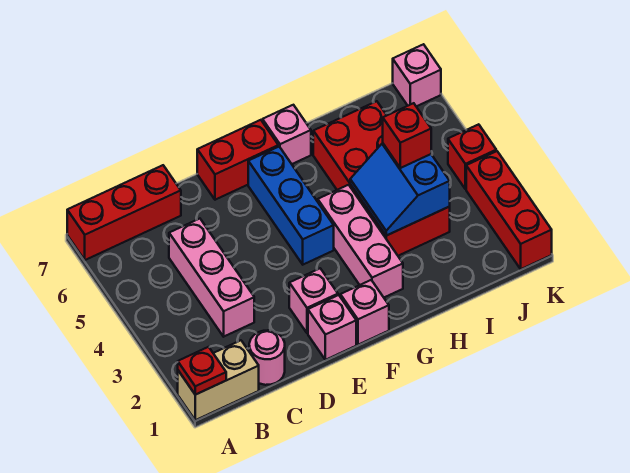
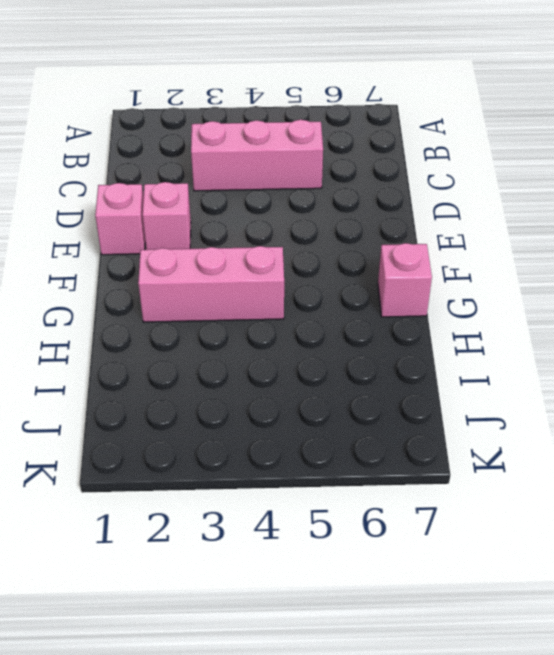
none -> tan 1x2 brick [178,340,259,420]
none -> red 1x3 brick [67,165,181,260]
none -> pink 1x1 round brick [249,330,285,385]

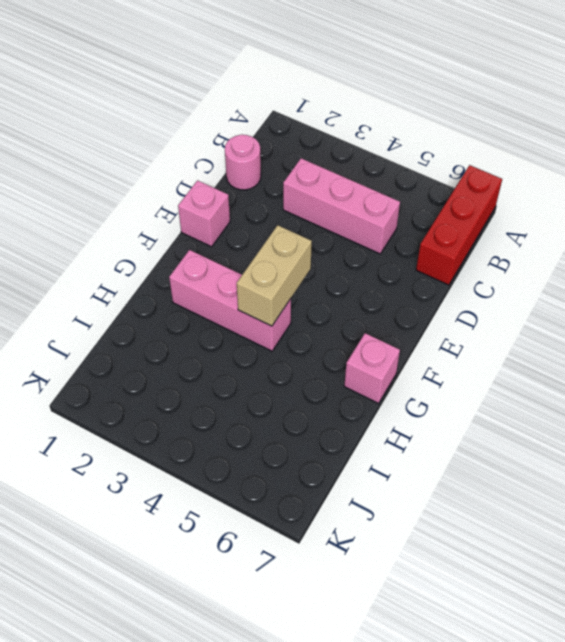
tan 1x2 brick [237,225,312,326] -> tan 1x2 brick moved to [178,340,259,420]
none -> pink 1x1 brick [289,268,338,333]
none -> red 1x2 brick [197,120,278,200]
none -> pink 1x1 brick [340,280,389,345]

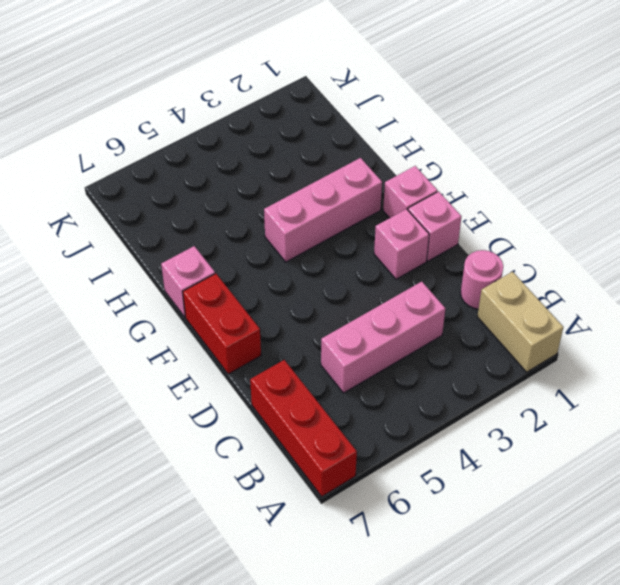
none -> blue 1x3 brick [248,147,334,265]
none -> red 2x4 brick [313,101,450,256]
none -> red 1x3 brick [466,151,552,269]

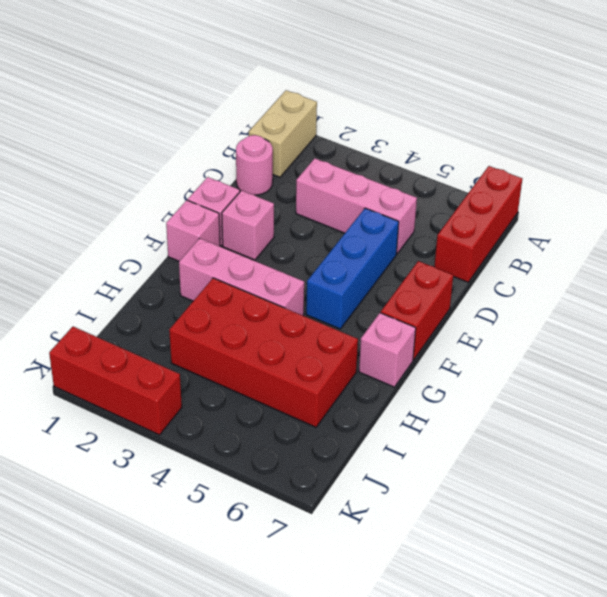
blue 1x3 brick [306,208,399,329] -> blue 1x3 brick turned to [248,147,334,265]
none -> red 1x1 brick [448,124,496,189]
none -> pink 1x1 brick [393,44,441,106]
none -> red 1x1 plate [178,347,226,395]

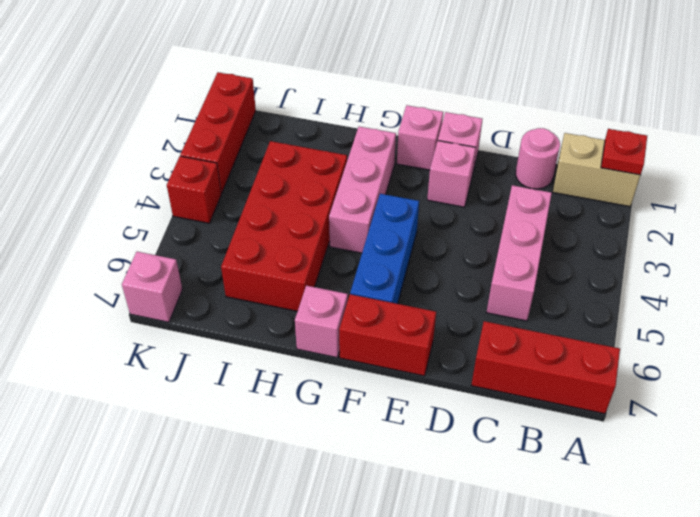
none -> blue 2x2 slope [350,143,450,236]
none -> red 1x1 brick [383,103,431,168]

